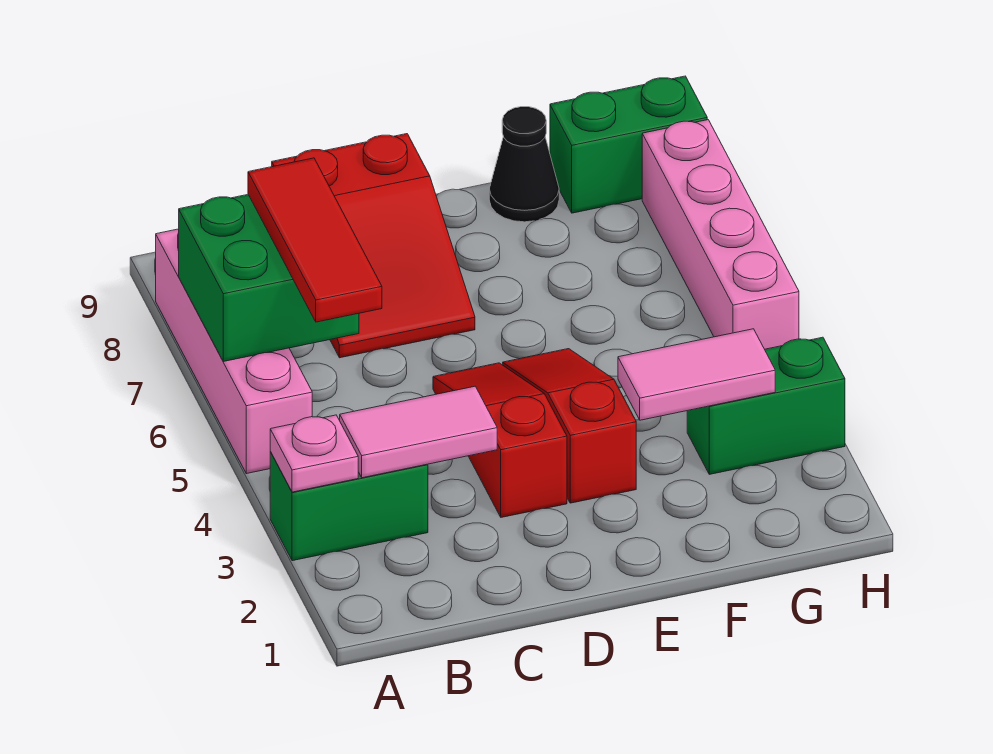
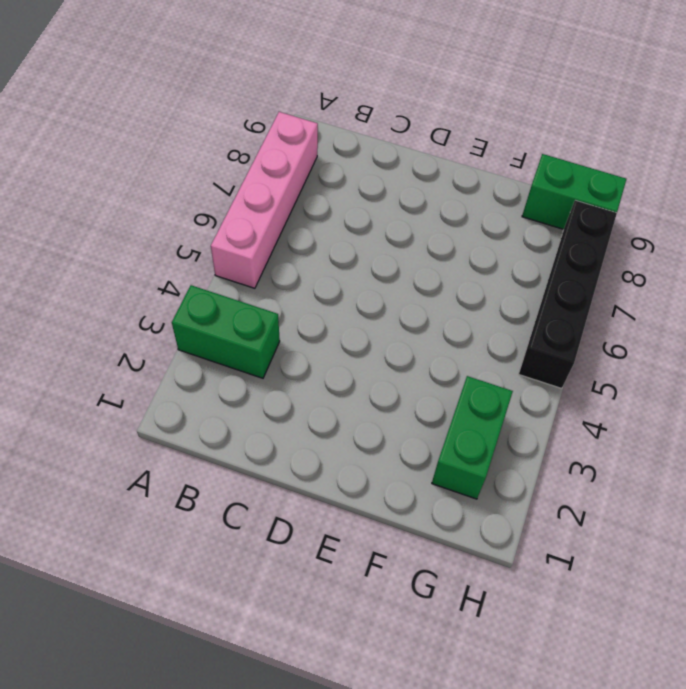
green 1x2 brick [432,376,513,499] -> green 1x2 brick turned to [687,337,845,474]
black 1x4 brick [519,200,617,388] -> pink 1x4 brick [642,120,799,349]
none -> red 2x3 slope [272,134,475,358]
none -> red 1x3 slope [433,363,567,517]
none -> red 1x3 slope [503,349,636,503]

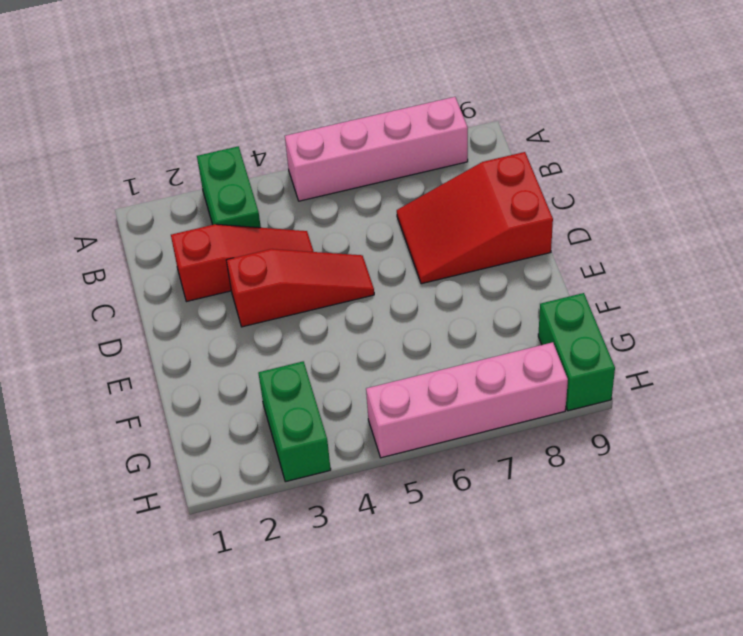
red 1x3 slope [171,224,314,302] -> red 1x3 slope moved to [503,349,636,503]
none -> black 1x1 cone [489,107,559,222]
none -> pink 1x1 plate [270,415,358,492]
none -> green 2x2 brick [179,195,359,362]

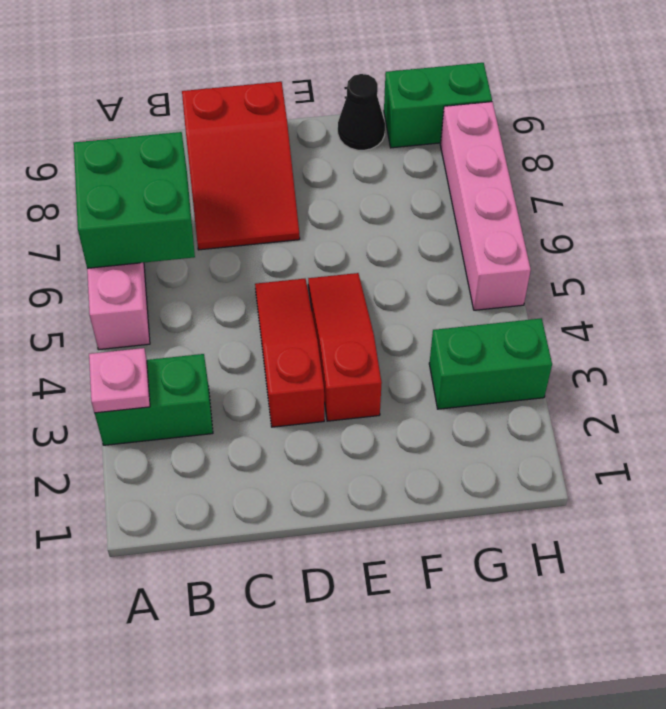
none -> pink 1x2 tile [340,386,497,478]
none -> pink 1x2 tile [618,329,775,420]
none -> red 1x3 tile [248,158,382,322]

